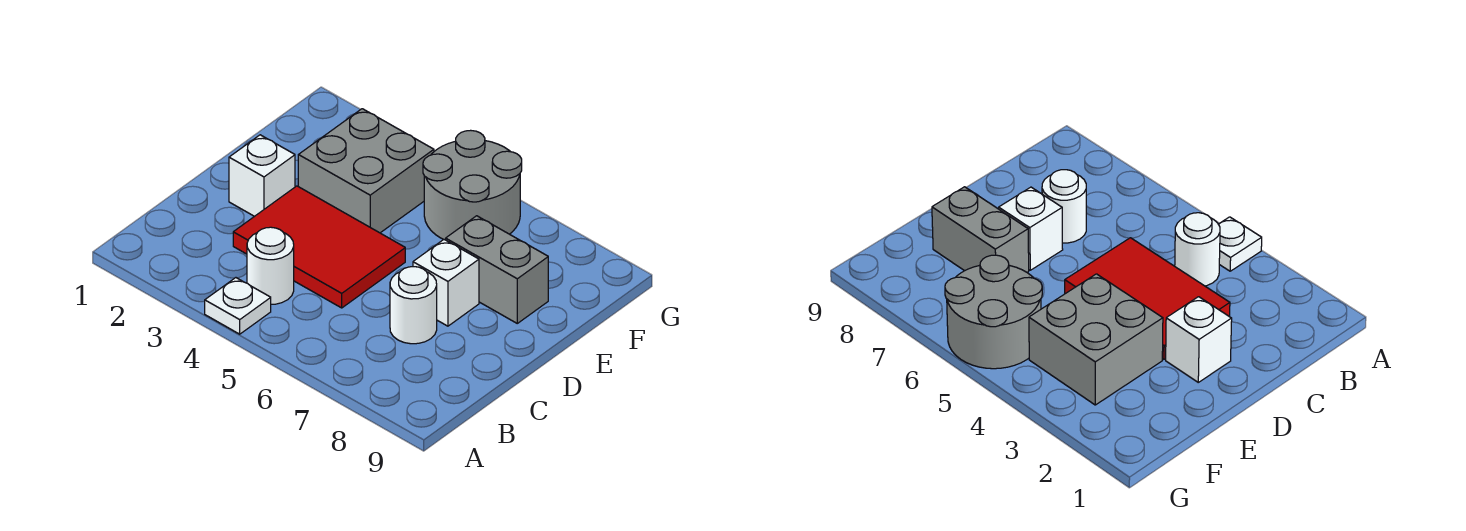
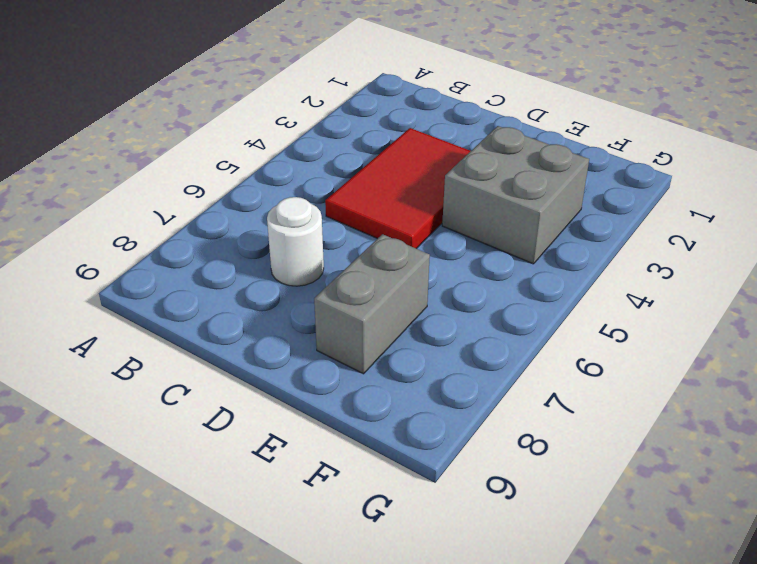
none -> white 1x1 plate [205,278,271,334]
none -> white 1x1 round brick [247,227,294,304]

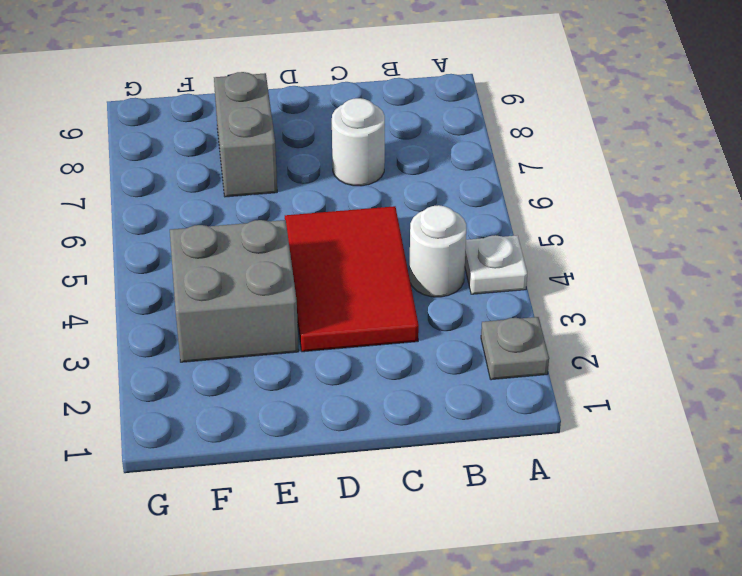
grey 1x1 plate [481,317,549,380] -> none
none -> white 1x1 brick [229,135,295,216]
none -> white 1x1 brick [413,240,479,326]

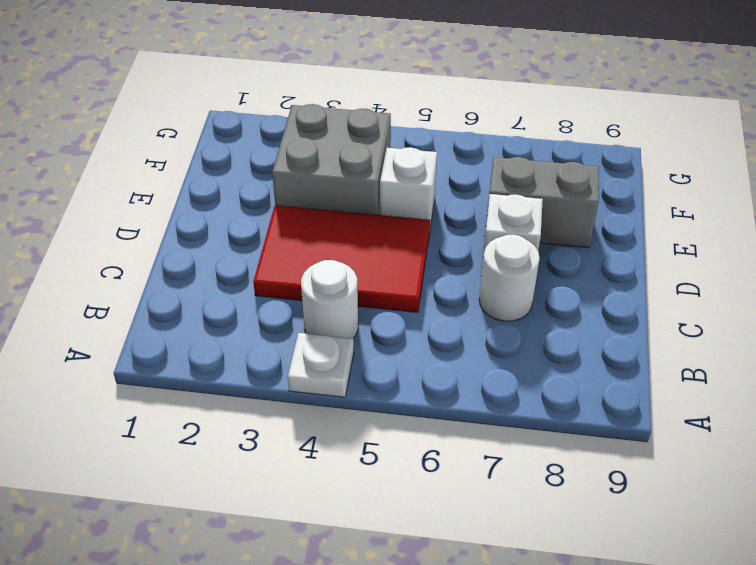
white 1x1 brick [380,147,437,227] -> white 1x1 brick moved to [229,135,295,216]
none -> grey 2x2 round brick [423,130,522,240]

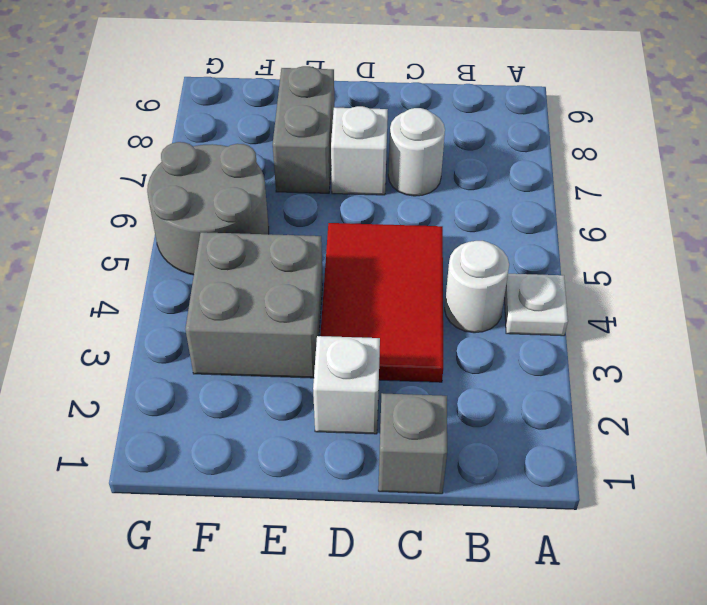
grey 1x1 brick [378,393,447,494] -> none

